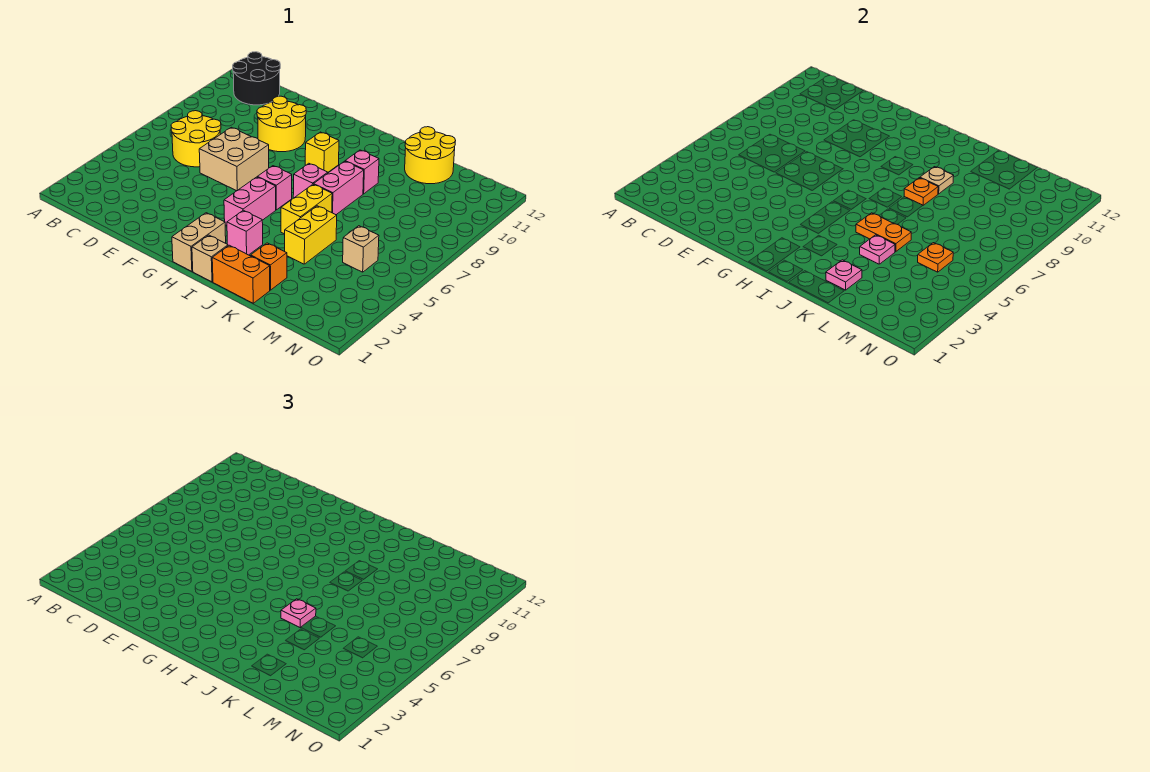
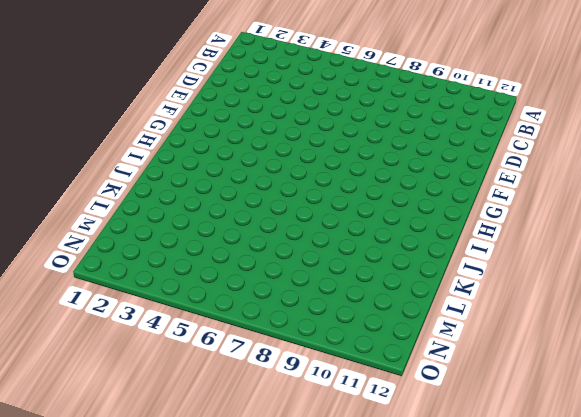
none -> black 2x2 round brick [233,52,280,105]
none -> yellow 2x2 round brick [171,111,221,167]
none -> tan 2x2 brick [199,127,269,191]

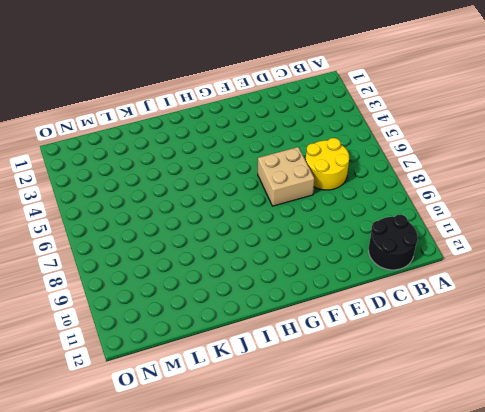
none -> yellow 2x2 round brick [257,96,306,152]
none -> tan 1x2 brick [172,213,226,271]
none -> pink 1x2 brick [224,177,276,226]

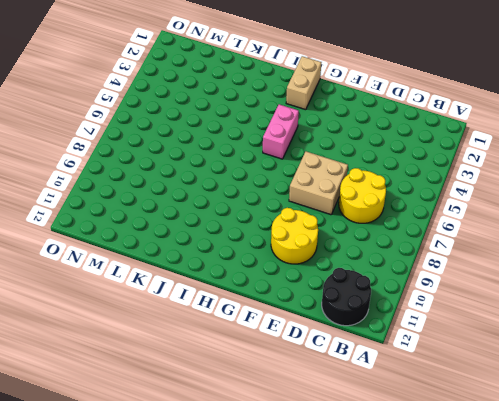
none -> pink 1x1 brick [258,166,292,210]
none -> yellow 1x1 brick [305,132,339,172]
none -> tan 1x1 brick [192,235,228,282]

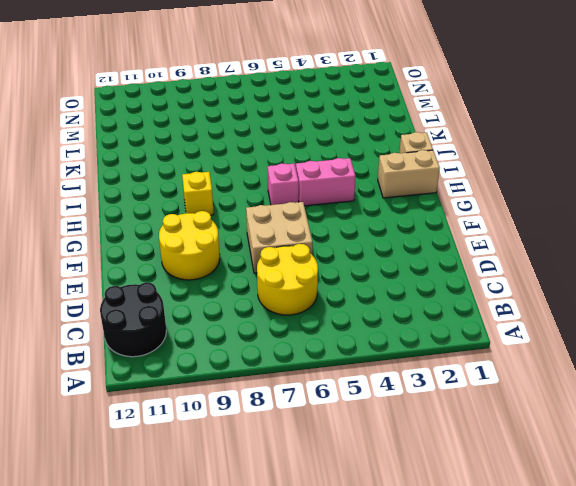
none -> pink 1x1 brick [227,210,263,255]
none -> pink 1x1 brick [293,163,328,198]
none -> orange 1x2 brick [212,245,270,303]

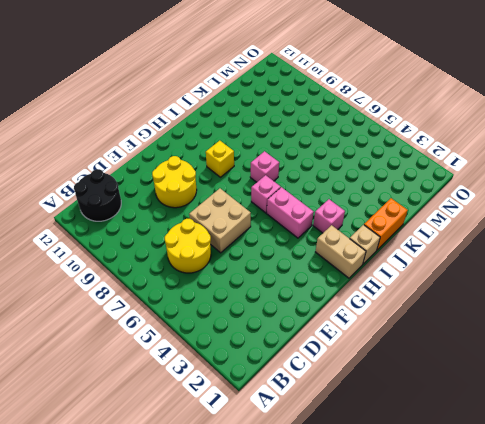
none -> yellow 1x2 brick [281,184,332,234]
none -> pink 1x2 brick [314,161,364,215]
none -> pink 1x1 brick [345,150,379,194]

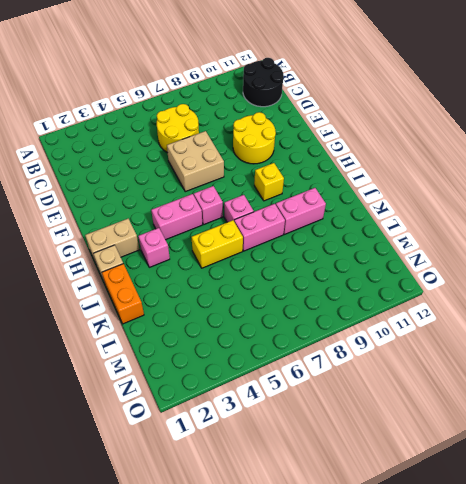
pink 1x2 brick [276,188,326,234] -> pink 1x1 brick [345,150,379,194]
none -> orange 1x1 brick [251,243,287,290]
none -> yellow 1x2 brick [285,206,337,264]
none -> yellow 2x2 round brick [405,127,456,184]

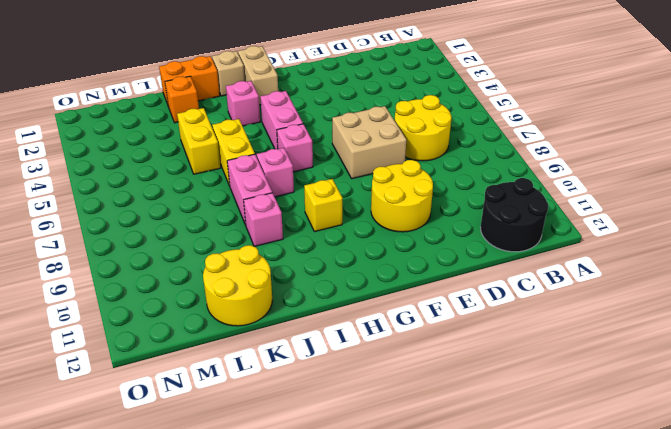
none -> tan 1x1 brick [343,226,379,272]
none -> orange 1x2 plate [856,213,911,252]
none -> orange 1x1 plate [904,178,938,205]

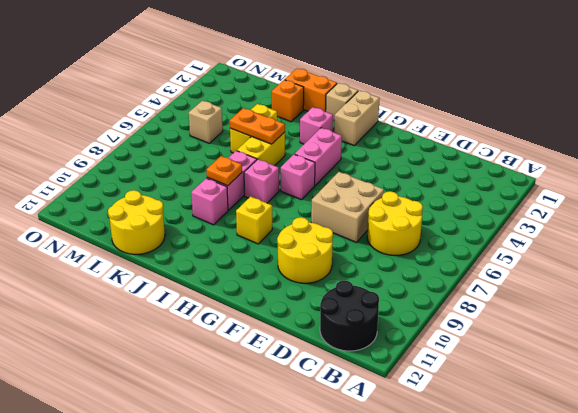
none -> tan 1x1 plate [920,167,954,194]
none -> pink 1x1 plate [826,260,862,290]
none -> pink 1x1 plate [860,235,895,264]

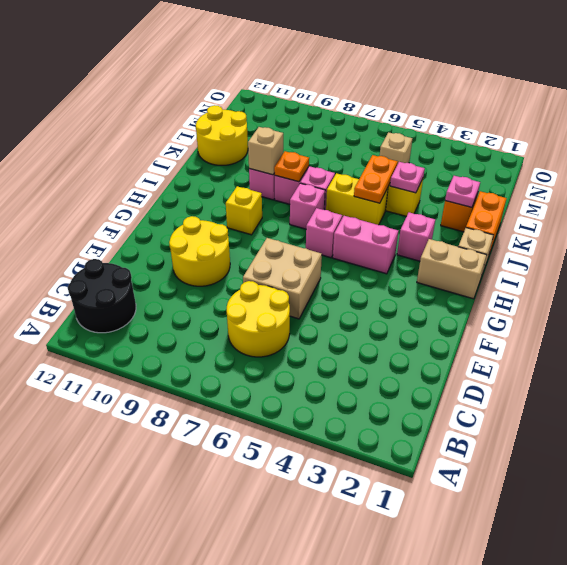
tan 1x1 brick [248,127,283,175] -> tan 1x1 plate [920,167,954,194]
none -> orange 1x1 plate [918,243,953,272]
none -> pink 1x1 plate [281,599,316,628]

